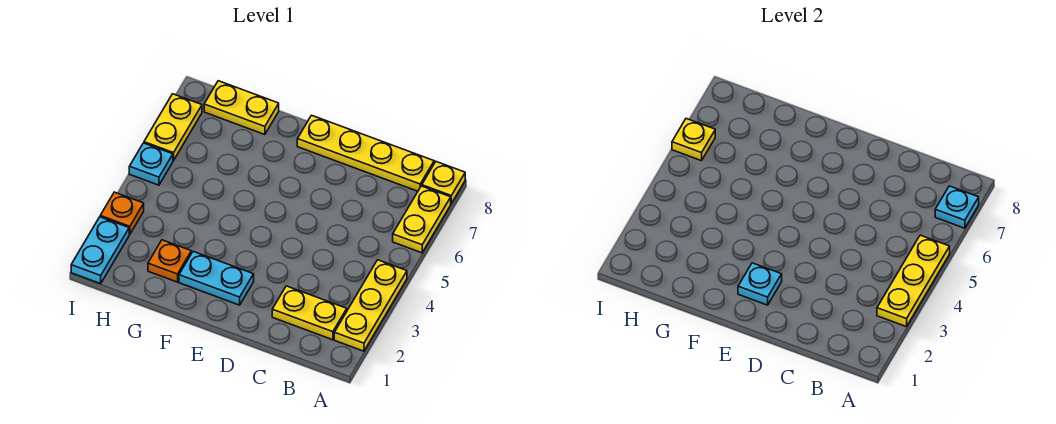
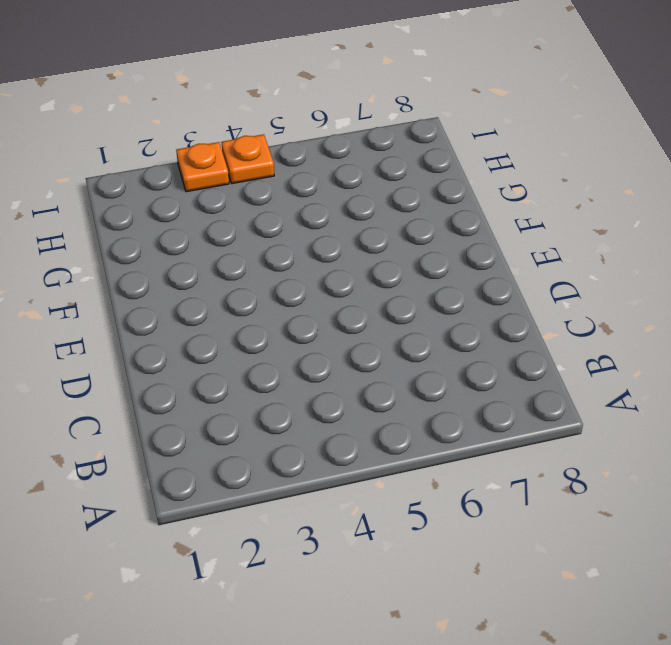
orange 1x1 plate [221,134,274,184] -> orange 1x1 plate moved to [148,240,191,282]
none -> yellow 1x3 plate [334,260,407,351]
none -> yellow 1x2 plate [393,186,451,253]
none -> yellow 1x1 plate [422,162,465,203]

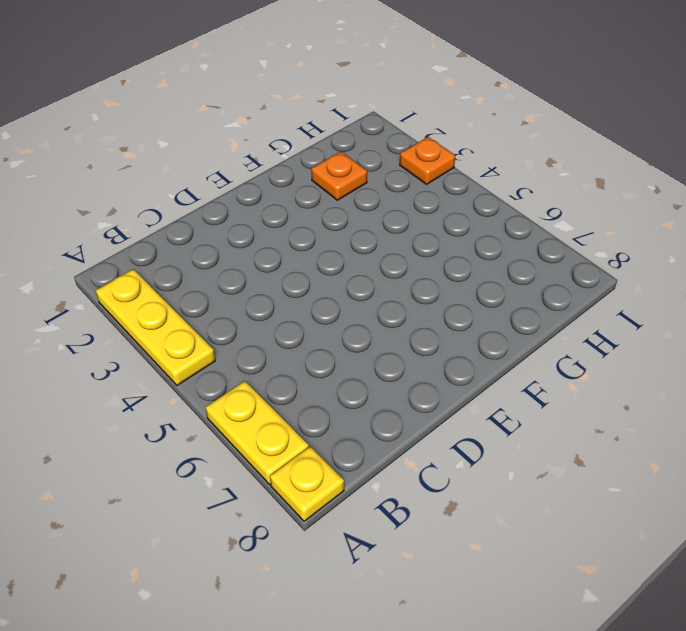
none -> yellow 1x2 plate [272,286,347,340]
none -> yellow 1x4 plate [297,115,434,191]
none -> cyan 1x2 plate [179,252,254,305]

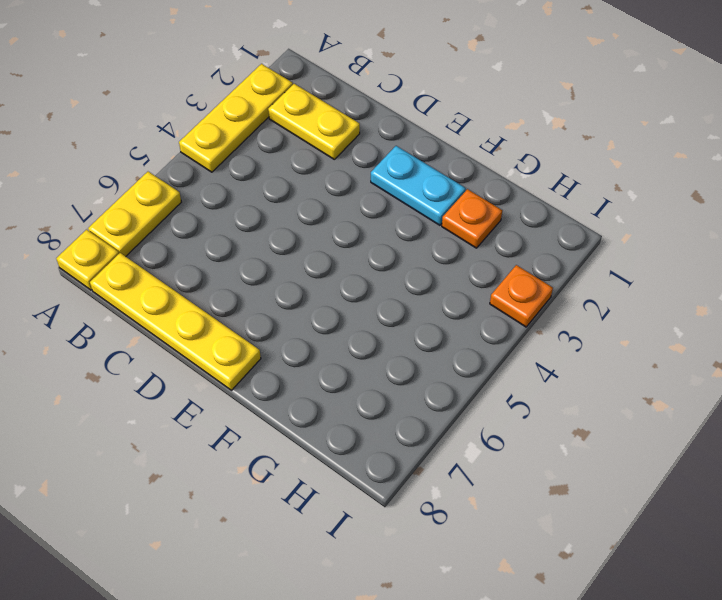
none -> yellow 1x2 plate [204,81,279,135]
none -> cyan 1x2 plate [71,217,129,284]
none -> cyan 1x1 plate [129,143,173,185]

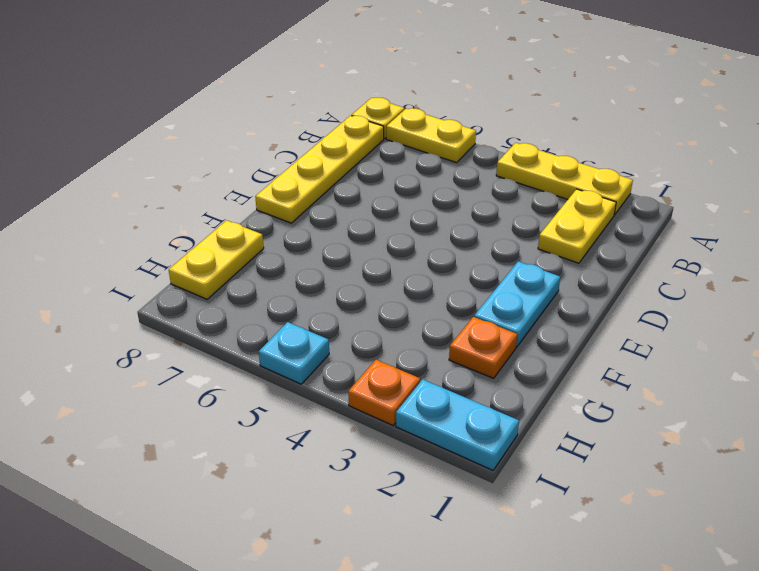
none -> yellow 1x2 plate [144,94,202,161]
none -> yellow 1x3 plate [877,235,950,327]
none -> cyan 1x1 plate [935,186,979,228]

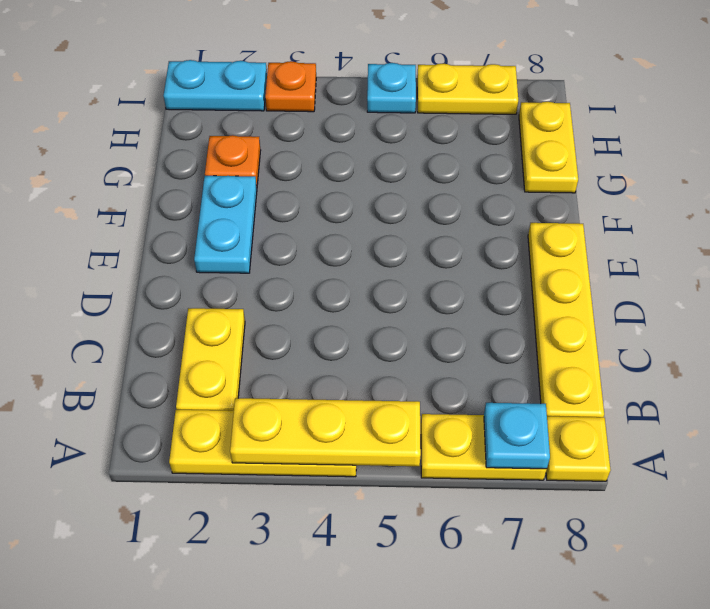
none -> cyan 1x1 plate [738,263,782,305]
none -> yellow 1x1 plate [672,119,715,161]

